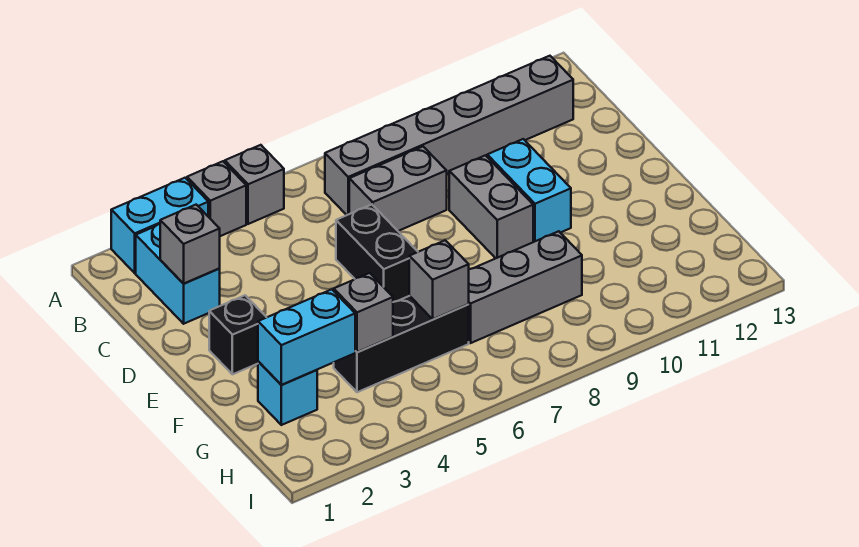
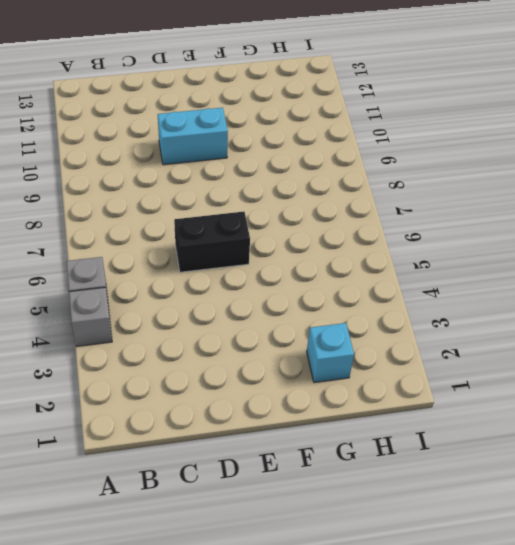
none -> cyan 1x2 brick [111,178,208,273]
none -> cyan 1x2 brick [136,224,220,324]
none -> grey 1x6 brick [325,56,573,215]

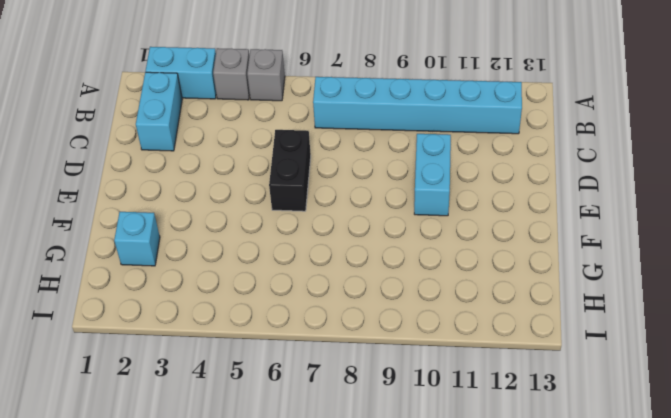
cyan 1x6 brick [313,77,522,134] -> grey 1x6 brick [325,56,573,215]
none -> grey 1x2 brick [349,147,447,231]
none -> grey 1x2 brick [449,155,533,258]
none -> black 1x1 brick [209,295,266,374]

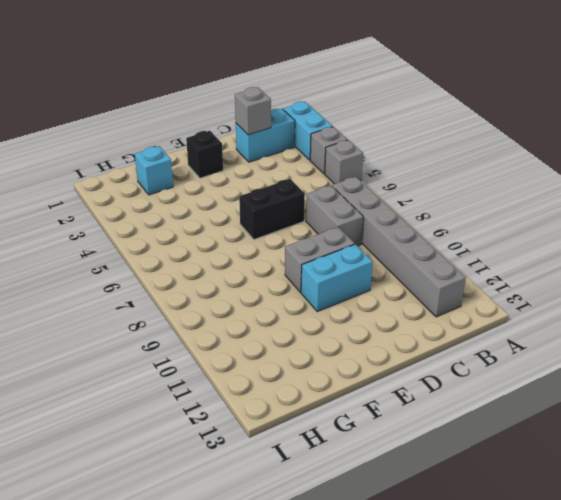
none -> black 1x3 brick [334,296,469,392]
none -> grey 1x3 brick [468,231,582,343]
none -> cyan 1x2 brick [258,289,355,385]

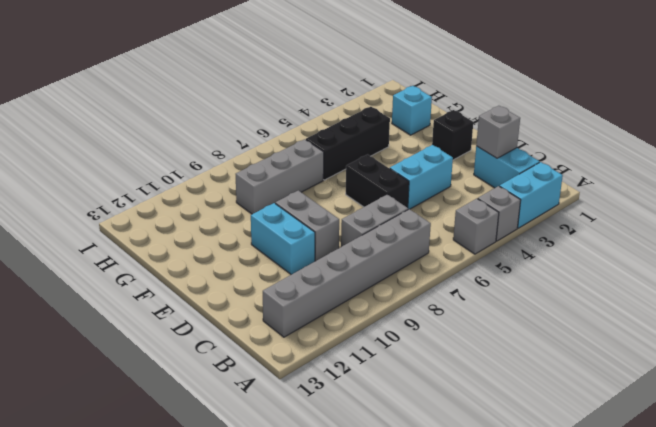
cyan 1x2 brick [390,145,453,209] -> cyan 1x2 brick moved to [258,289,355,385]
none -> grey 1x1 brick [334,273,393,352]
none -> grey 1x1 brick [409,240,469,319]

